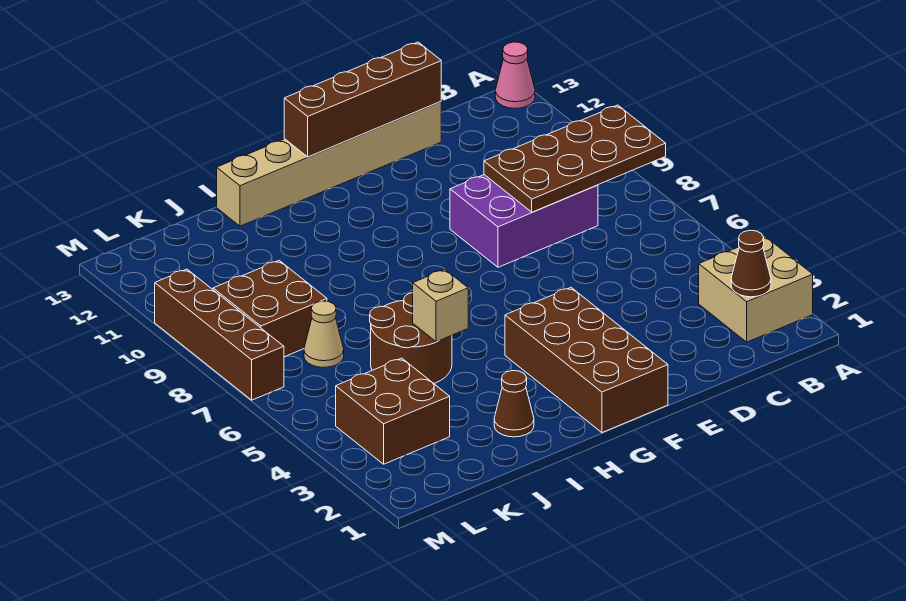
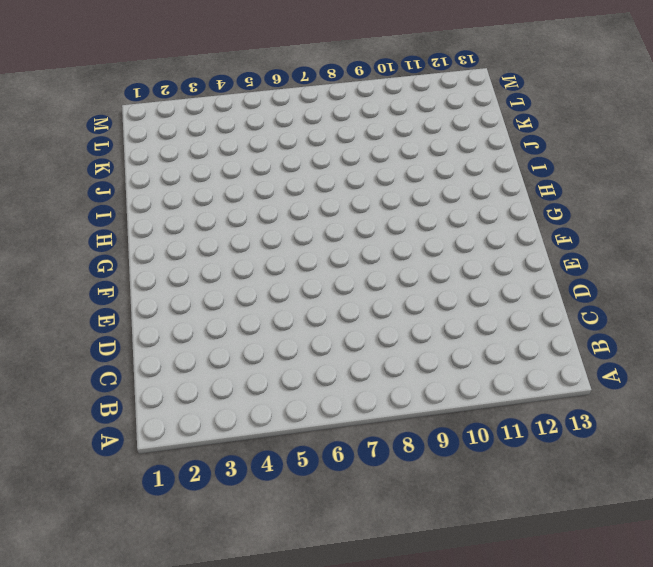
none -> tan 2x2 brick [699,236,813,342]
none -> pink 1x1 cone [495,42,535,109]
none -> purple 2x3 brick [450,175,598,267]

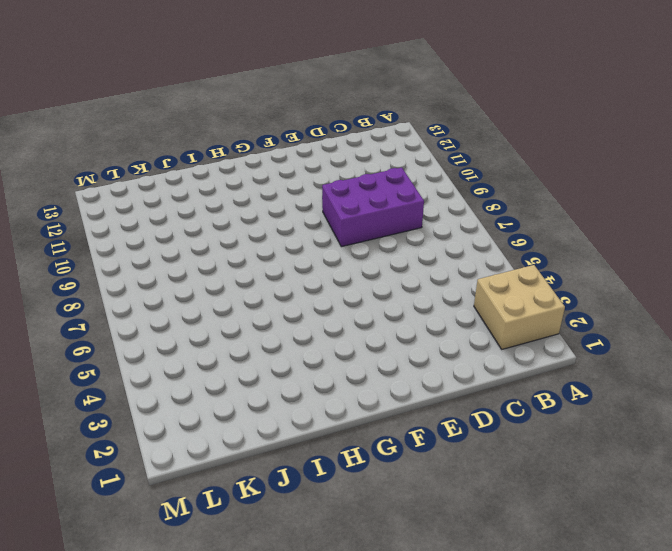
none -> pink 1x1 cone [495,42,535,109]
none -> tan 1x6 brick [217,102,441,226]
none -> brown 2x4 brick [505,288,668,433]

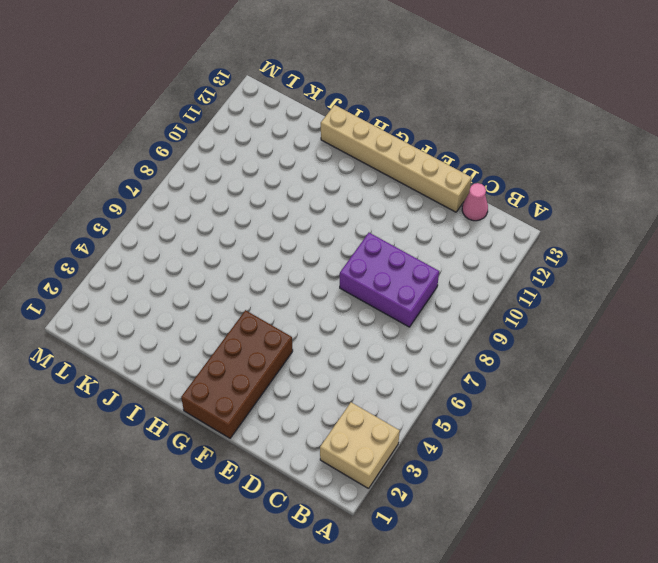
pink 1x1 cone [462,183,488,221] -> pink 1x1 cone moved to [495,42,535,109]
none -> brown 1x1 cone [494,371,534,437]
none -> brown 2x2 round brick [370,293,452,383]
none -> brown 2x2 brick [336,358,450,464]

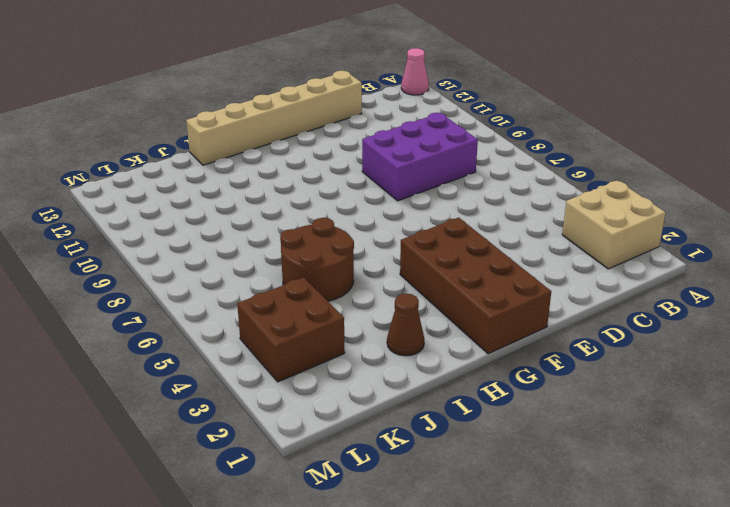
none -> tan 1x1 cone [304,301,344,367]
none -> brown 2x2 brick [213,261,327,357]
none -> brown 1x4 brick [155,269,284,400]

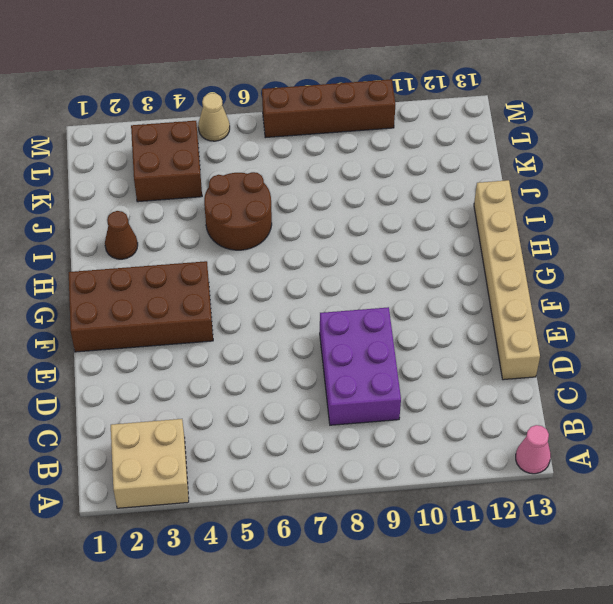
tan 1x1 cone [198,93,230,141] -> tan 1x1 cone moved to [304,301,344,367]
none -> brown 2x2 brick [213,261,327,357]
none -> brown 2x4 plate [484,105,666,212]
none -> brown 1x1 cone [731,230,771,297]

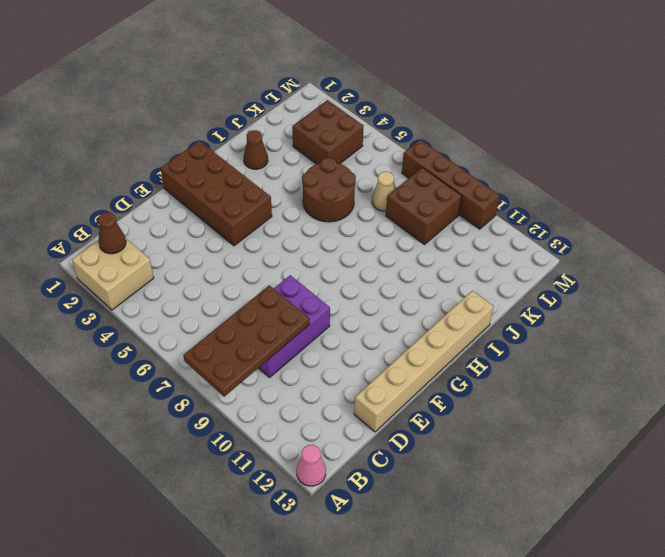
none -> brown 1x4 brick [284,42,441,157]
none -> tan 1x1 brick [413,269,468,342]

